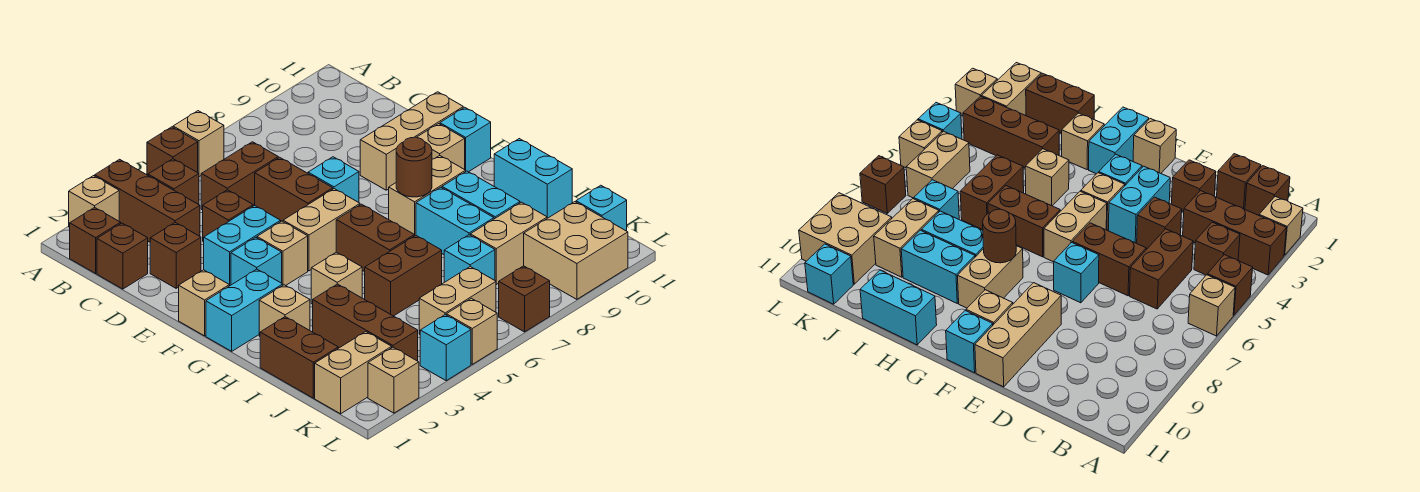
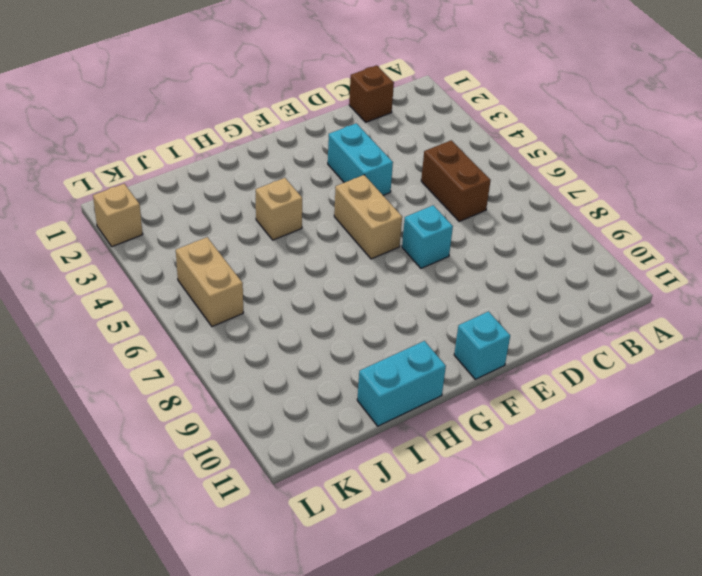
none -> tan 1x1 brick [69,176,119,227]
none -> brown 1x3 brick [95,159,200,242]
none -> brown 1x1 brick [147,127,198,175]
none -> tan 1x1 brick [173,111,224,177]

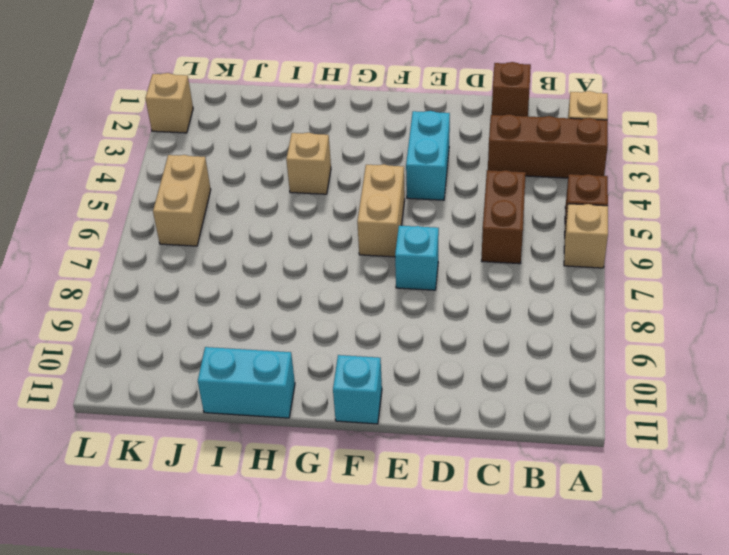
none -> brown 1x1 brick [70,207,121,273]
none -> brown 1x1 brick [148,159,199,204]
none -> brown 1x1 brick [150,223,201,288]
none -> brown 1x1 brick [203,190,253,242]

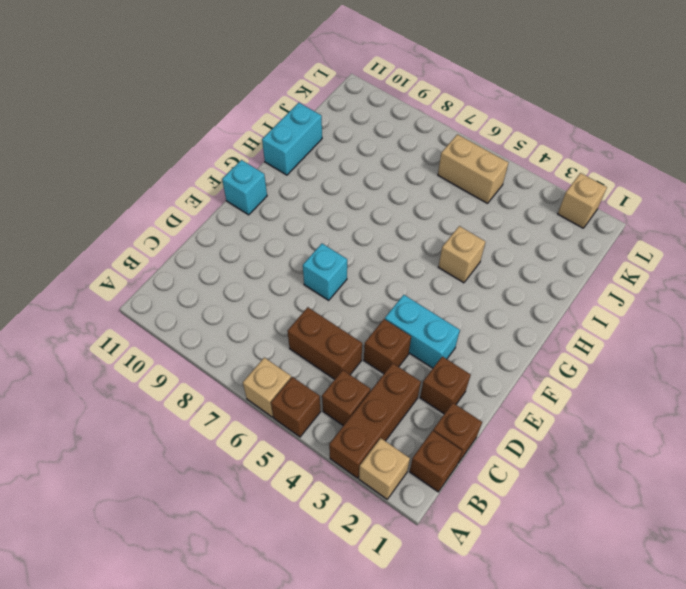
none -> brown 1x2 brick [255,157,333,221]
none -> tan 1x3 brick [360,92,463,190]
none -> tan 1x1 brick [179,270,229,336]
none -> cyan 1x1 brick [231,237,282,285]

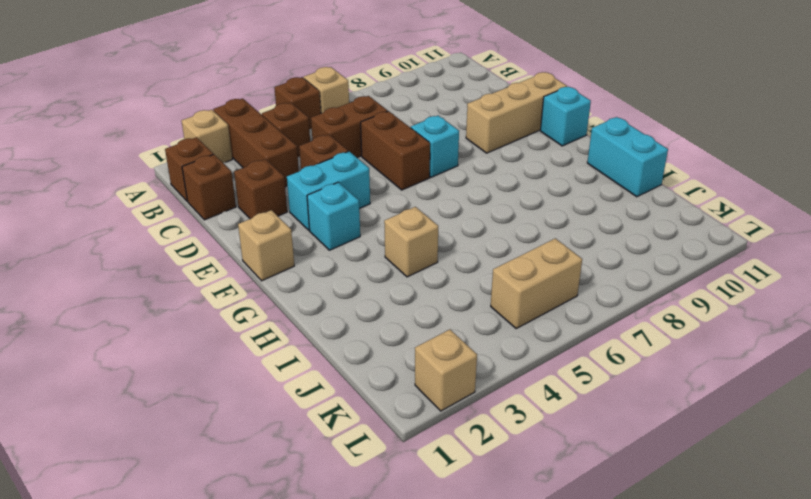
none -> tan 1x1 brick [257,221,308,286]
none -> tan 1x2 brick [283,189,360,271]
none -> tan 1x1 brick [417,124,465,169]
none -> cyan 1x2 brick [206,269,283,351]

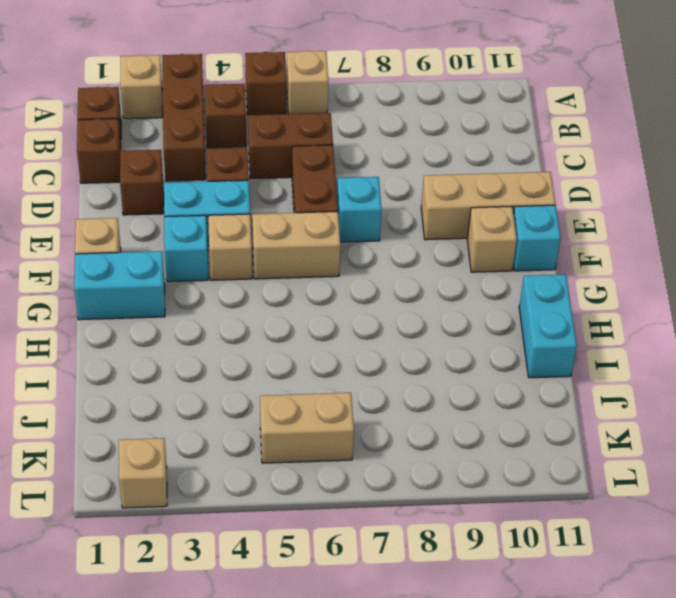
none -> brown 1x2 brick [336,204,414,272]
none -> tan 1x2 brick [389,156,466,236]
none -> tan 1x1 brick [259,285,310,336]
none -> tan 1x1 brick [311,252,362,304]

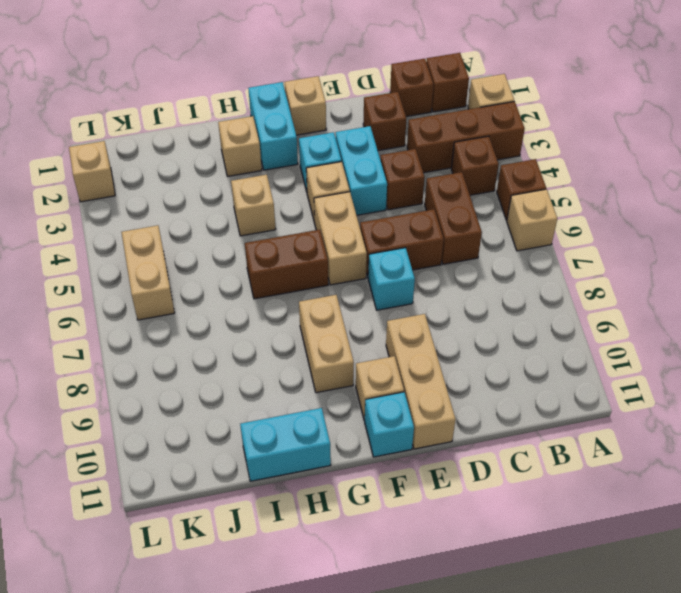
none -> cyan 1x2 brick [416,187,494,254]
none -> cyan 1x2 brick [442,171,520,219]
none -> brown 1x2 brick [260,317,338,398]
none -> brown 1x3 brick [313,284,418,361]

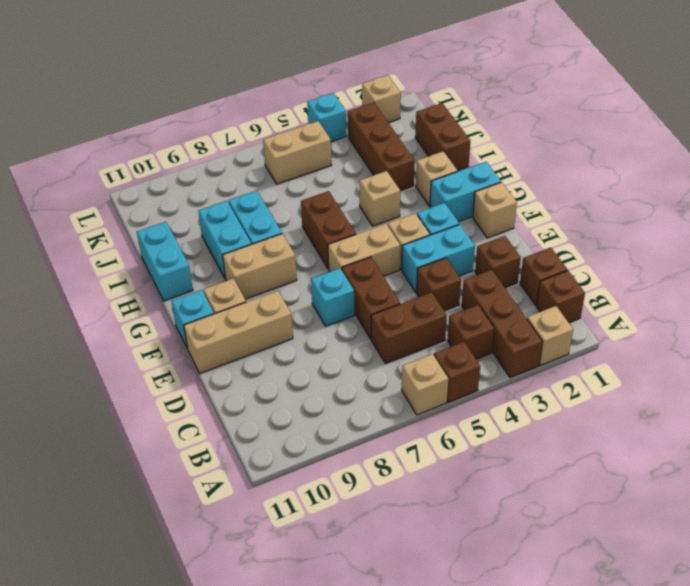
none -> brown 1x2 brick [365,235,442,316]
none -> cyan 1x1 brick [444,235,495,282]
none -> tan 1x2 brick [470,202,547,284]
none -> tan 1x2 brick [315,332,392,414]

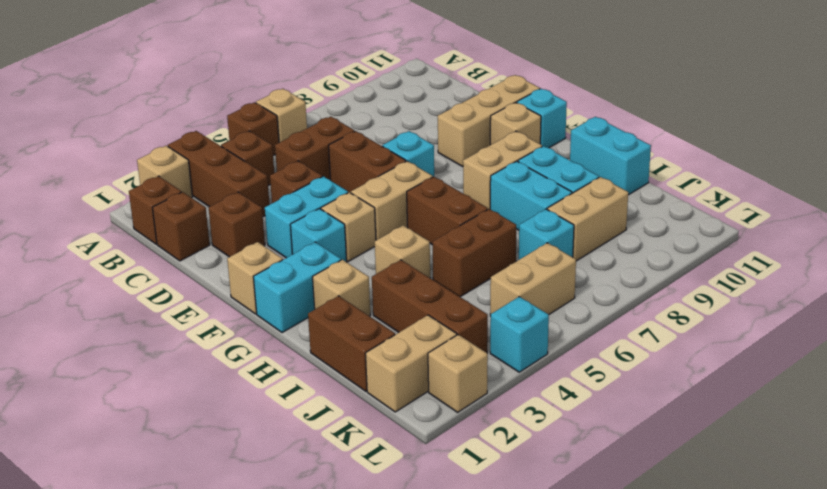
none -> tan 2x2 brick [524,202,628,299]
none -> cyan 1x1 brick [576,185,627,231]
none -> tan 1x1 brick [446,298,497,364]
none -> brown 1x1 brick [499,266,550,332]

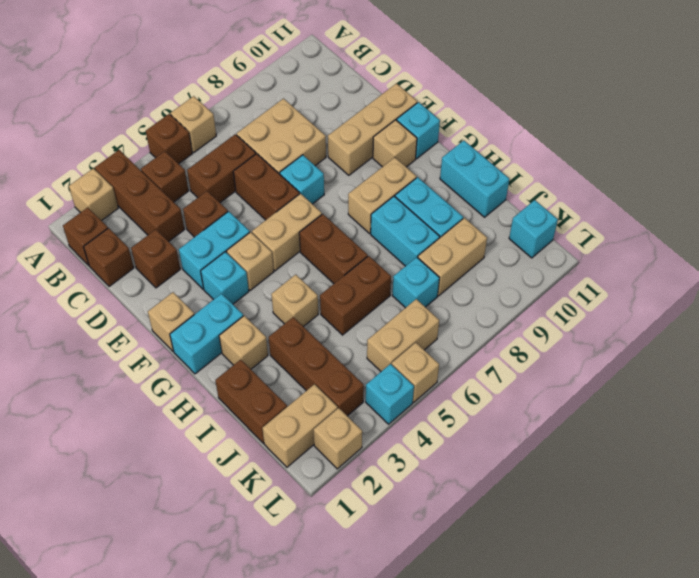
tan 2x2 brick [237,99,326,174] -> tan 2x2 brick moved to [524,202,628,299]
none -> brown 1x1 brick [499,266,550,332]
none -> brown 1x1 round brick [396,137,432,197]

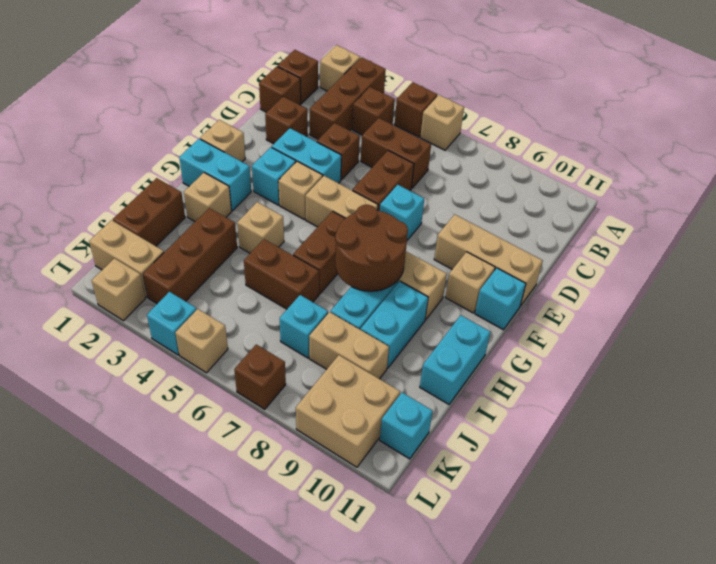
brown 2x2 round brick [335,205,408,291] -> brown 1x1 round brick [396,137,432,197]
none -> tan 1x2 brick [419,267,496,334]

